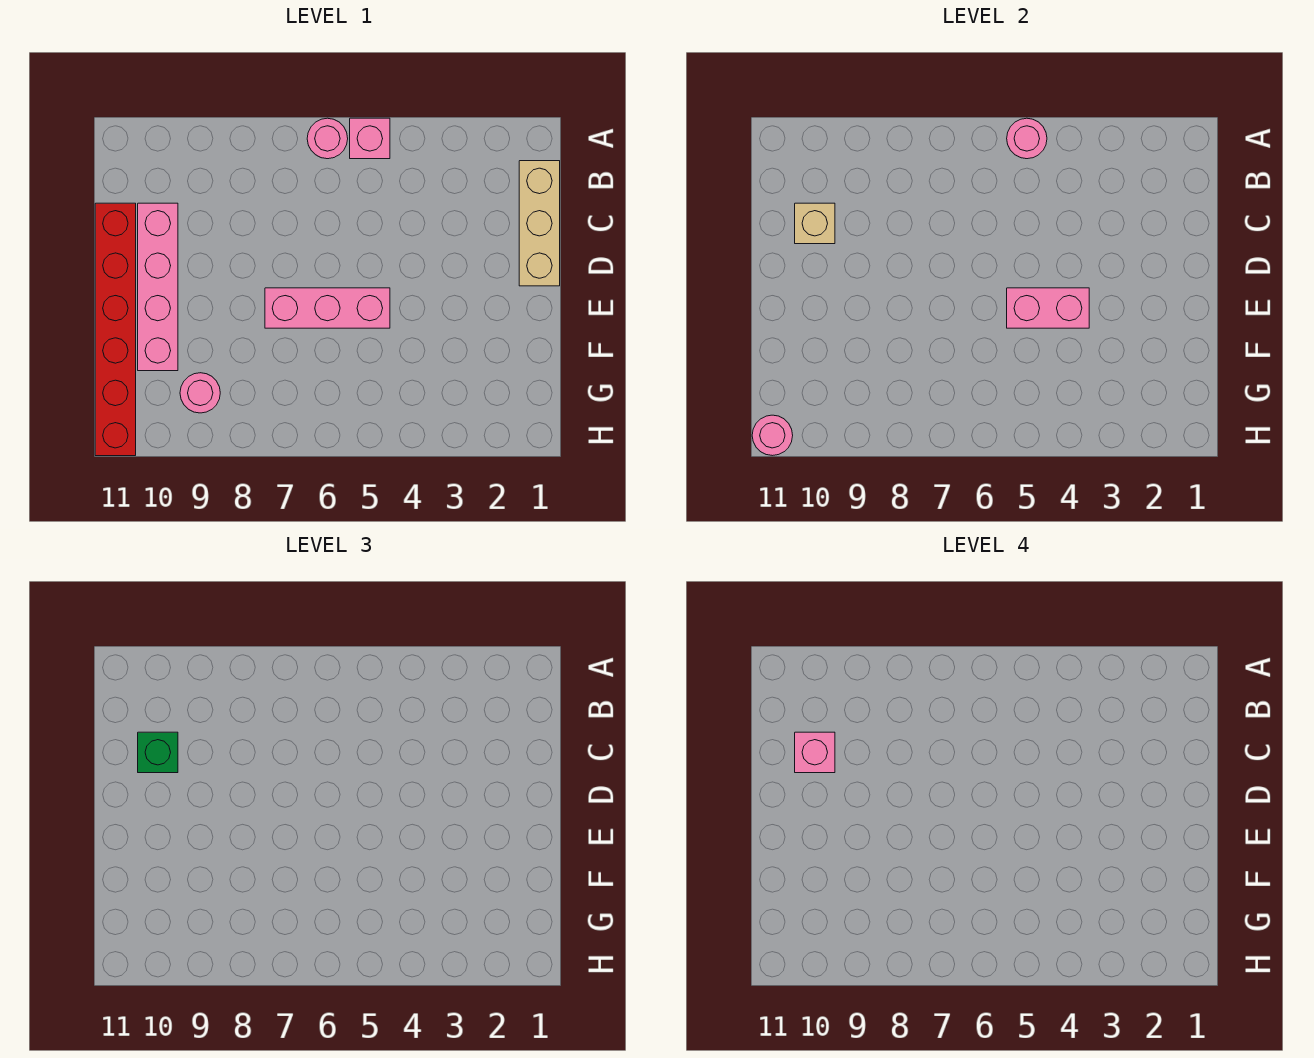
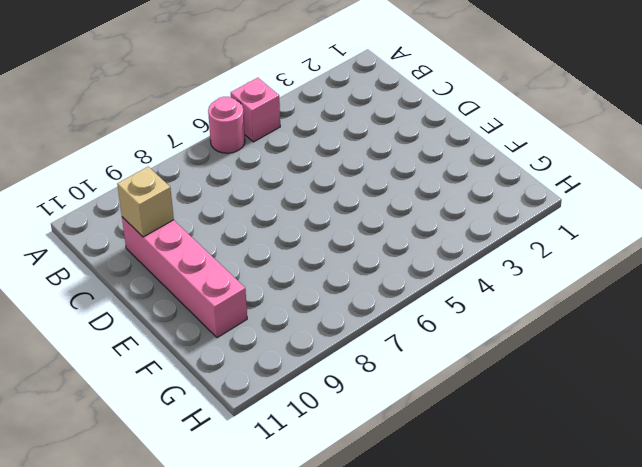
none -> tan 1x3 brick [519,161,560,286]
none -> red 1x6 brick [95,203,136,456]
none -> pink 1x3 brick [265,288,390,328]

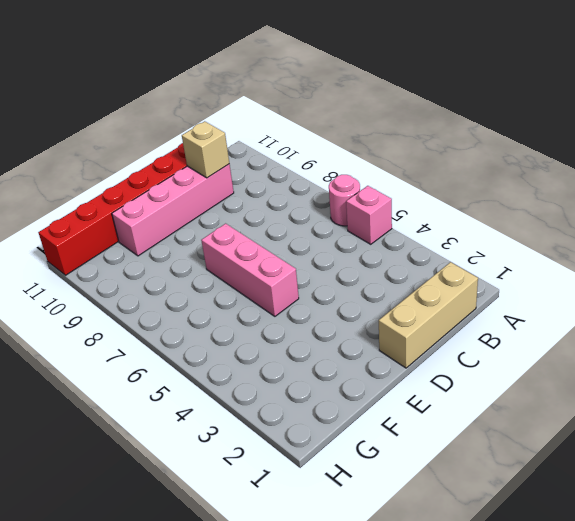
none -> pink 1x1 round brick [180,373,220,413]
none -> pink 1x1 round brick [1007,118,1047,159]
none -> pink 1x2 brick [1007,288,1089,328]

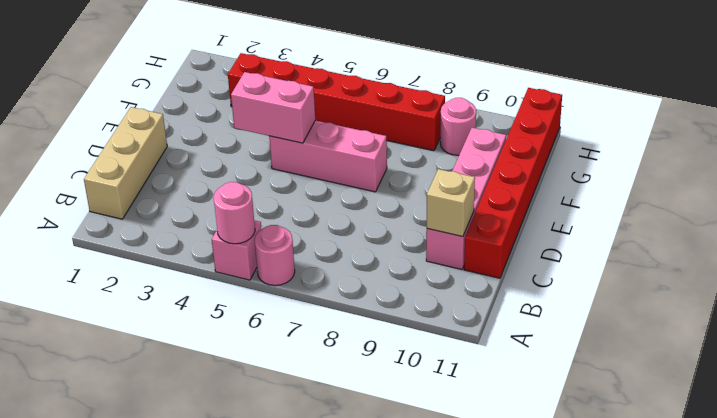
red 1x6 brick [228,53,445,151] -> none
none -> pink 1x1 round brick [752,415,793,456]
none -> green 1x1 brick [138,732,178,773]
none -> pink 1x1 brick [795,732,835,773]

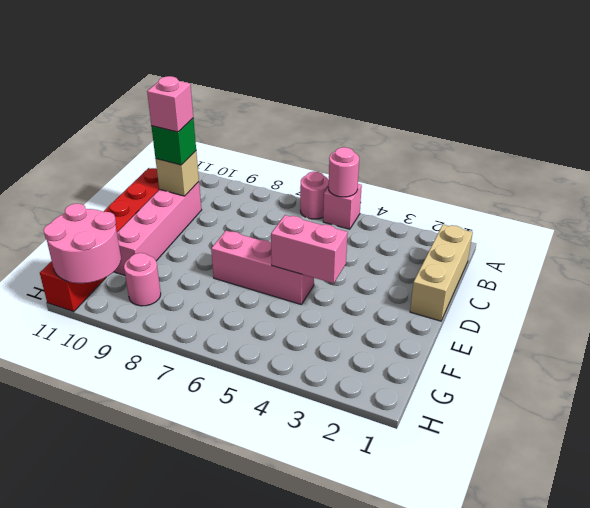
pink 2x2 round brick [43,203,121,283] -> pink 1x1 round brick [752,415,793,456]

